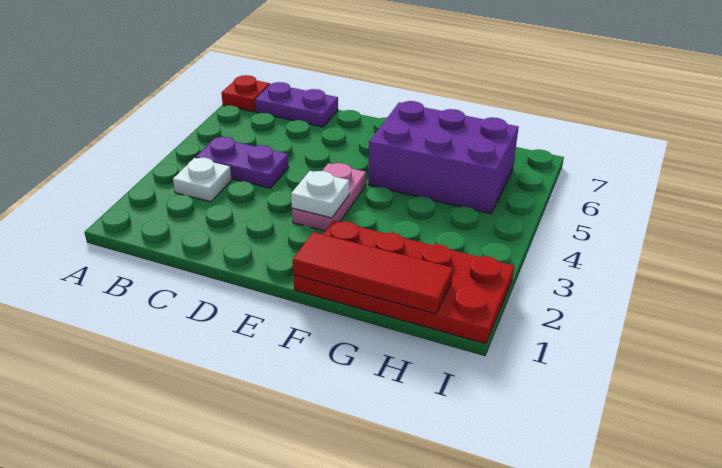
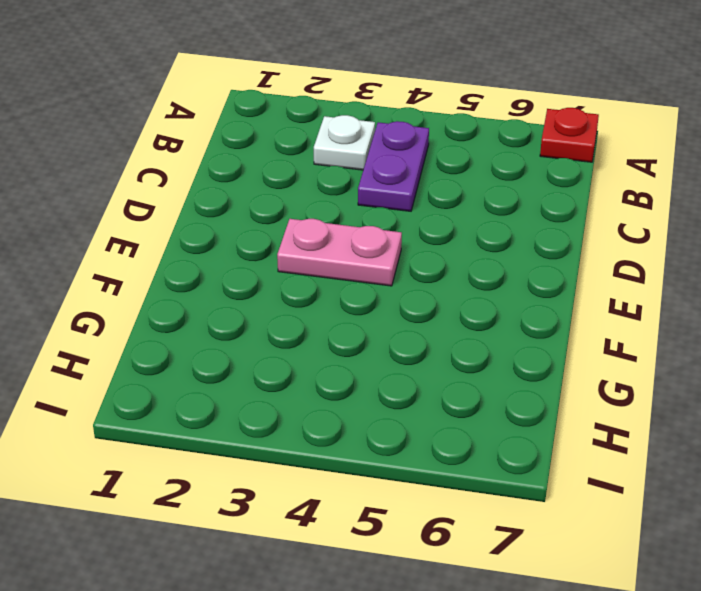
none -> purple 1x2 plate [255,82,338,127]
none -> red 2x4 plate [293,220,514,344]

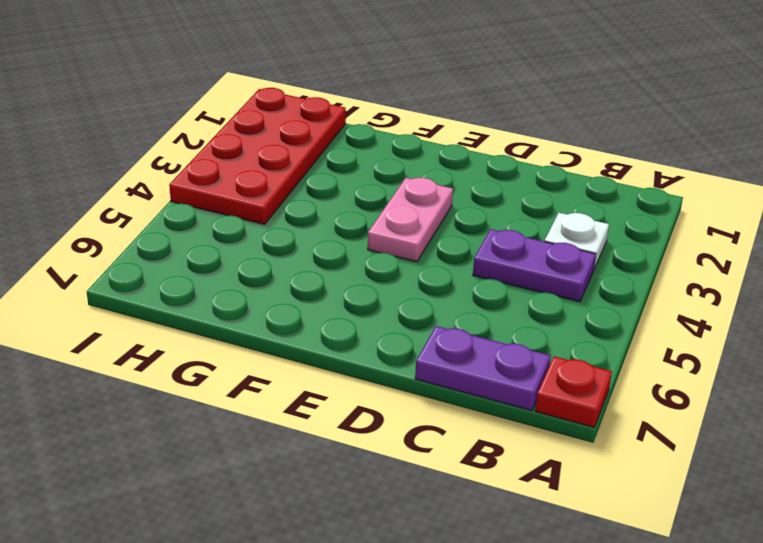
red 2x4 plate [169,88,346,224] -> red 2x4 plate turned to [293,220,514,344]
none -> purple 2x3 brick [369,101,519,214]
none -> white 1x1 plate [291,171,349,218]

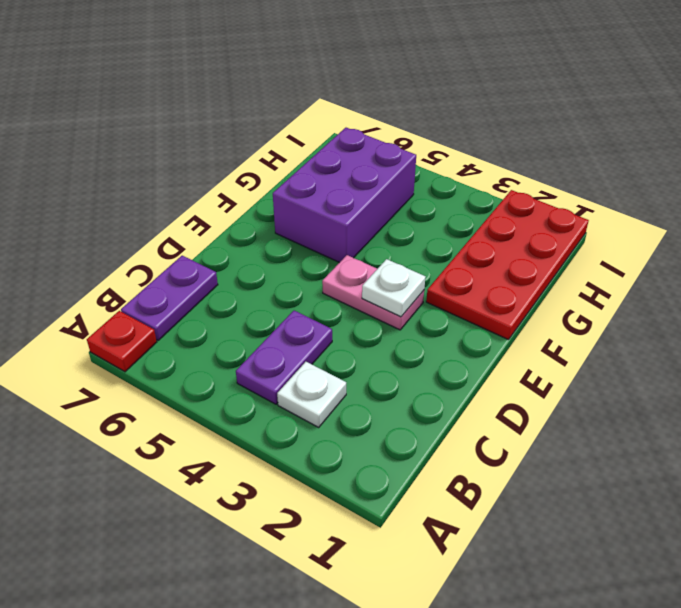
none -> red 1x3 tile [293,232,453,314]

